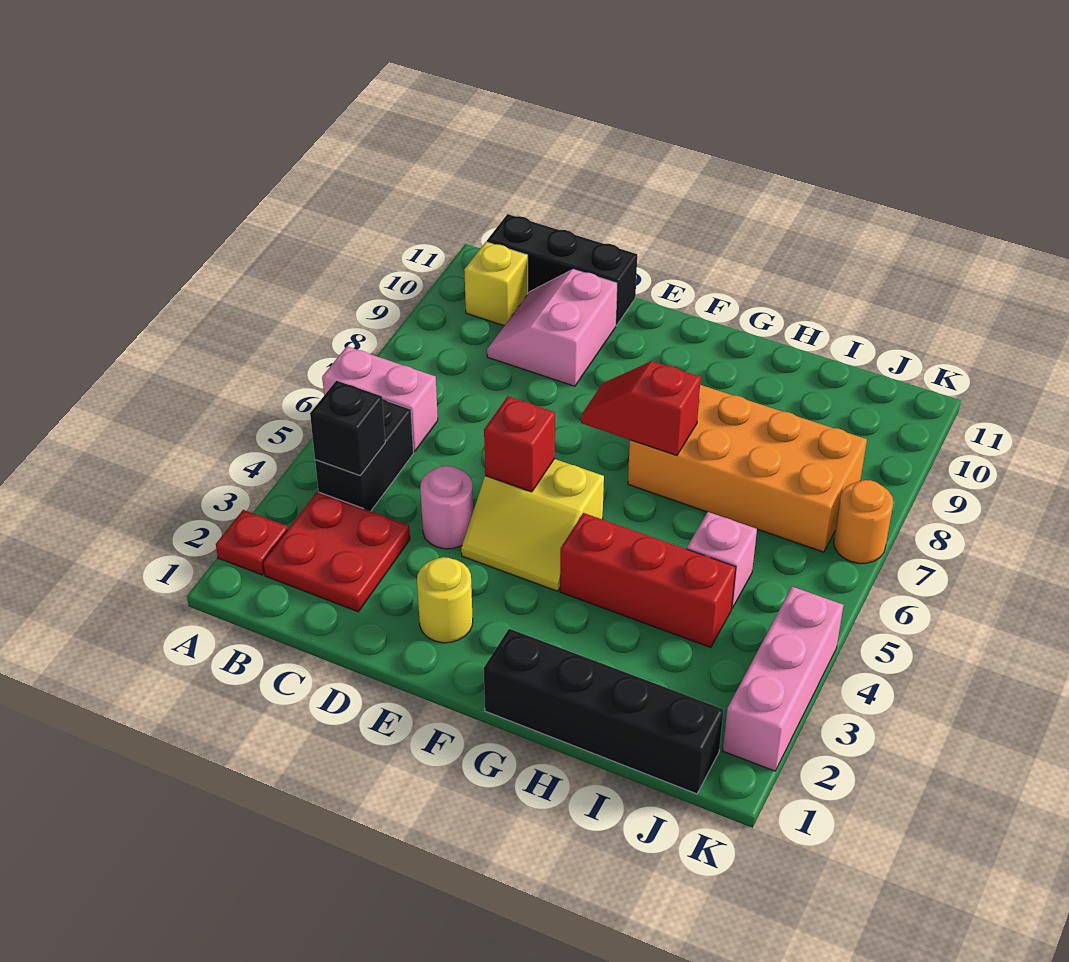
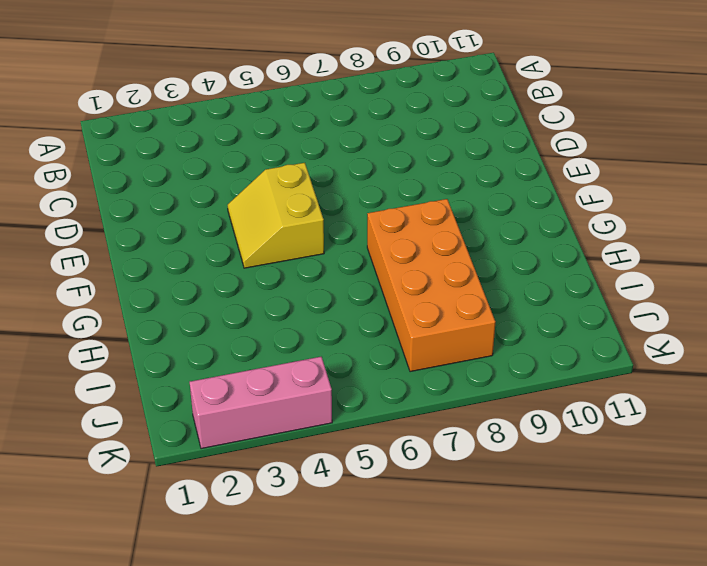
none -> red 1x1 plate [216,510,288,575]
none -> pink 1x2 brick [322,346,438,452]
none -> red 2x2 plate [263,492,410,612]

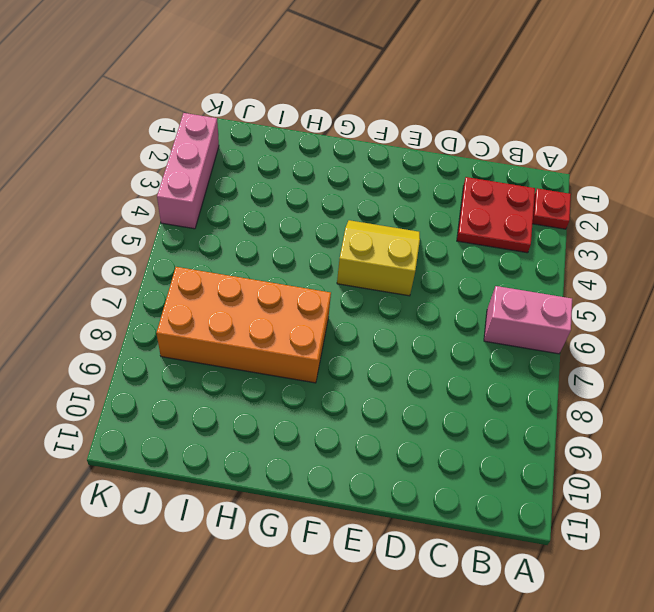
none -> black 1x2 brick [315,399,414,511]
none -> yellow 1x1 brick [464,242,528,326]
none -> black 1x3 brick [487,214,637,326]

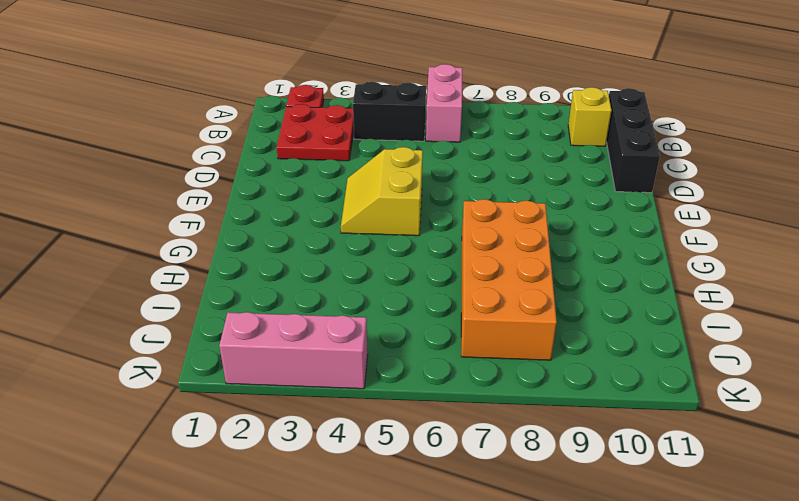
none -> pink 2x2 slope [487,269,617,386]
none -> pink 1x1 round brick [420,466,473,549]
none -> yellow 1x1 round brick [417,557,473,643]

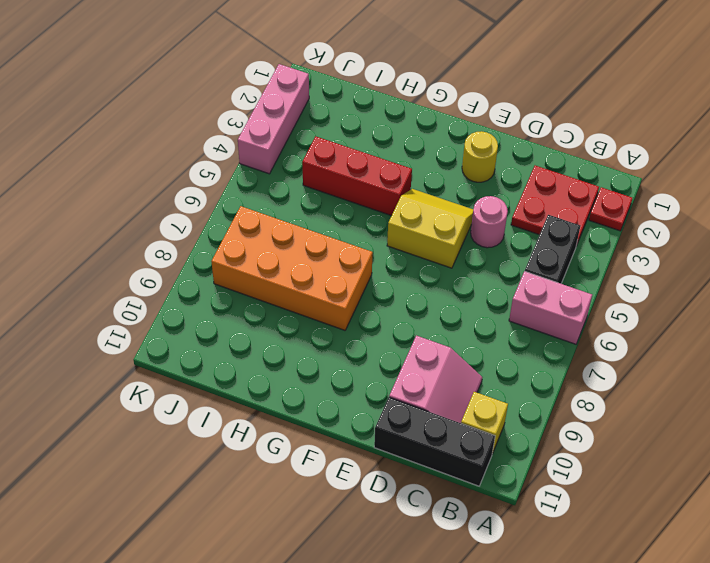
none -> black 1x4 brick [484,629,724,794]
none -> pink 1x1 brick [687,512,757,608]
none -> orange 1x1 round brick [834,480,893,563]

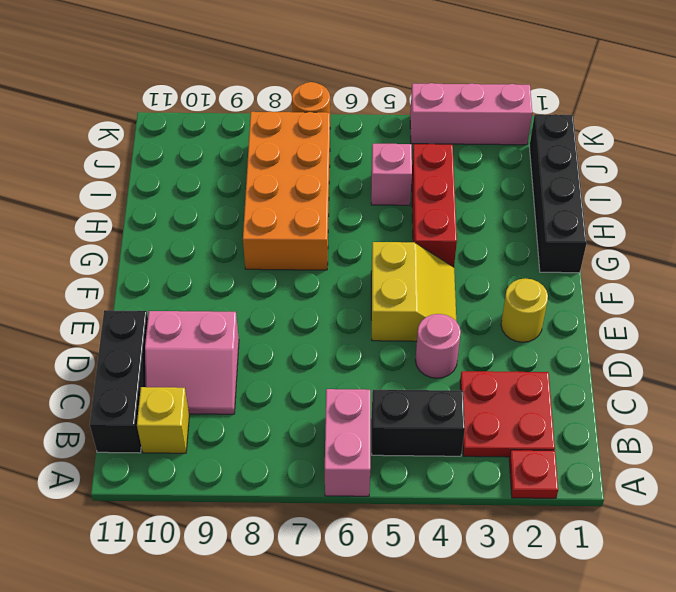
none -> black 1x1 brick [310,381,385,475]
none -> red 1x1 brick [484,396,555,492]
none -> red 1x2 slope [581,361,701,456]

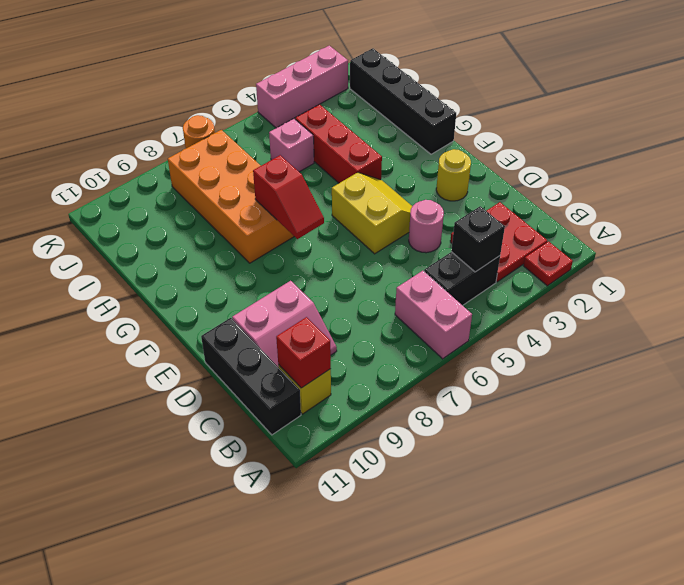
red 1x1 brick [276,317,331,388] -> red 1x1 brick moved to [484,396,555,492]

